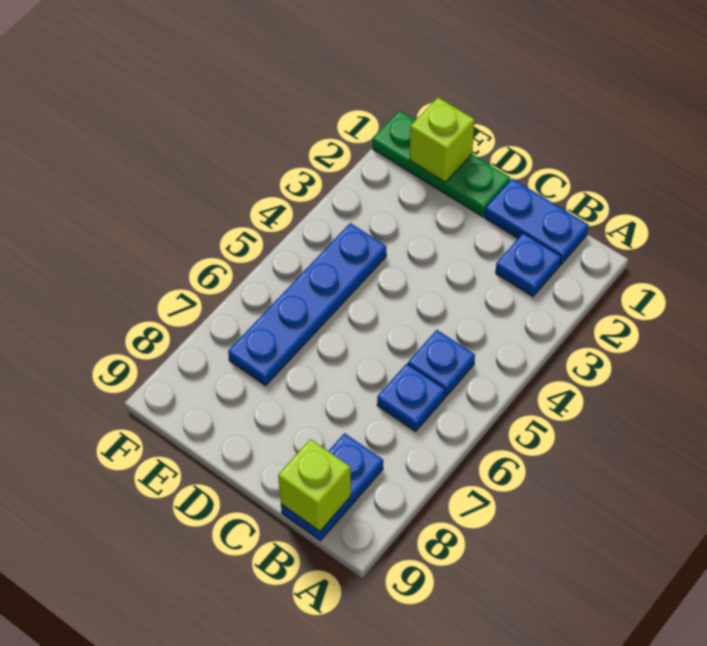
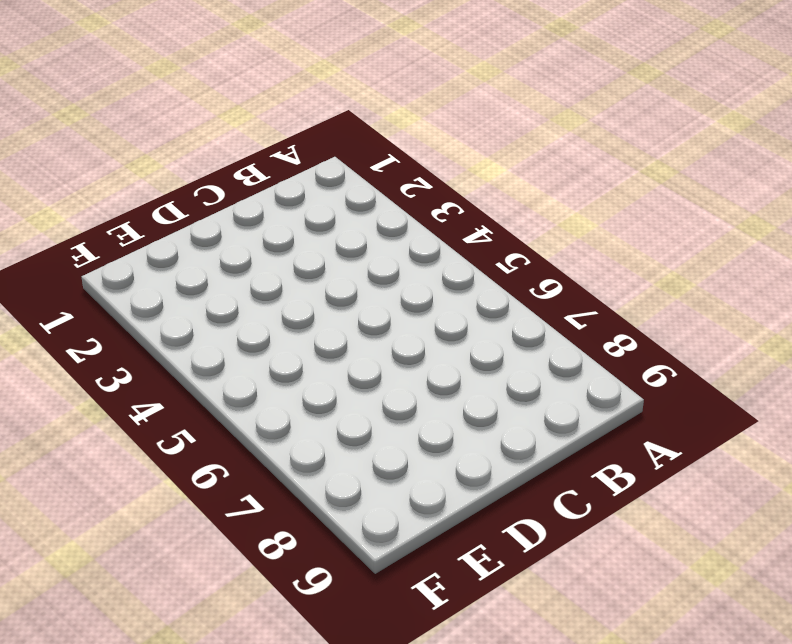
none -> blue 1x2 plate [485,179,588,265]
none -> blue 1x1 plate [496,233,561,297]

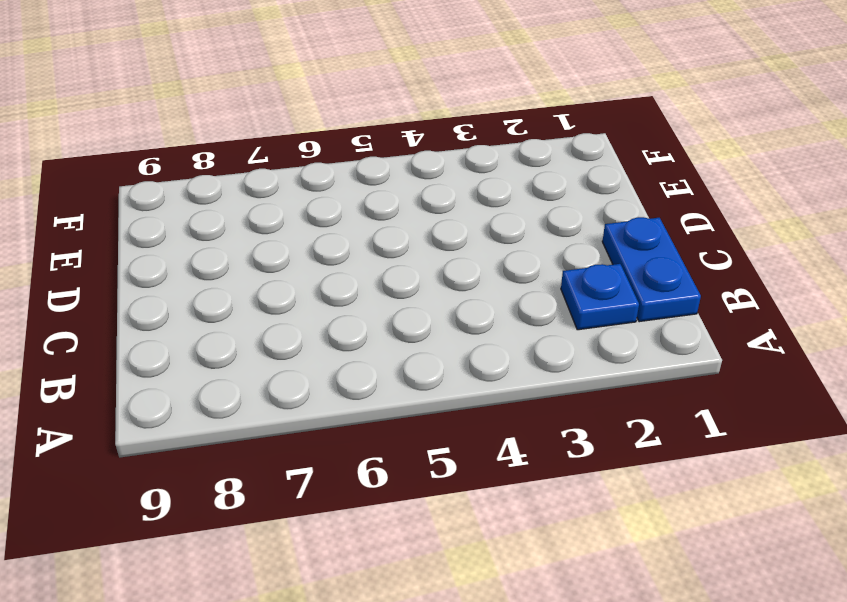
none -> blue 1x1 plate [408,330,475,397]
none -> blue 1x1 plate [377,364,445,431]

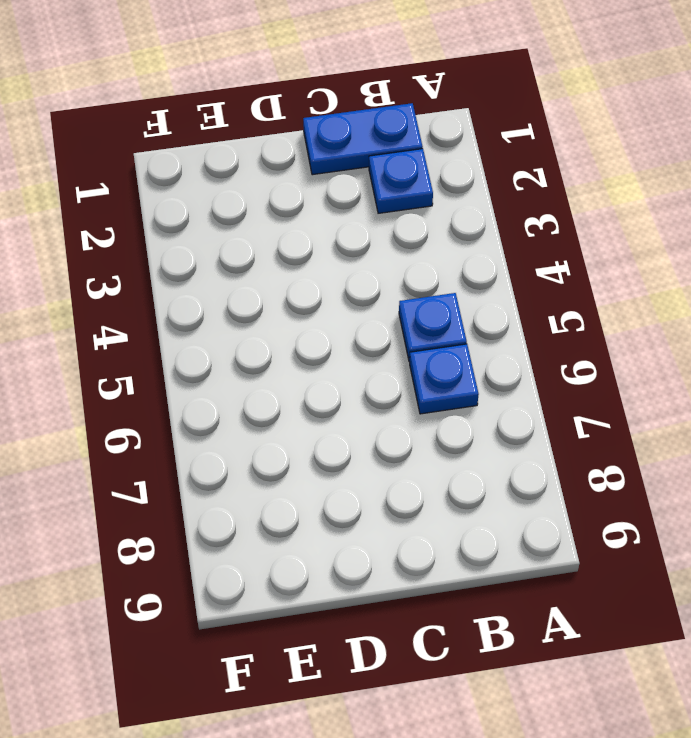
none -> blue 1x2 plate [281,433,383,541]
none -> green 1x3 plate [372,111,510,217]

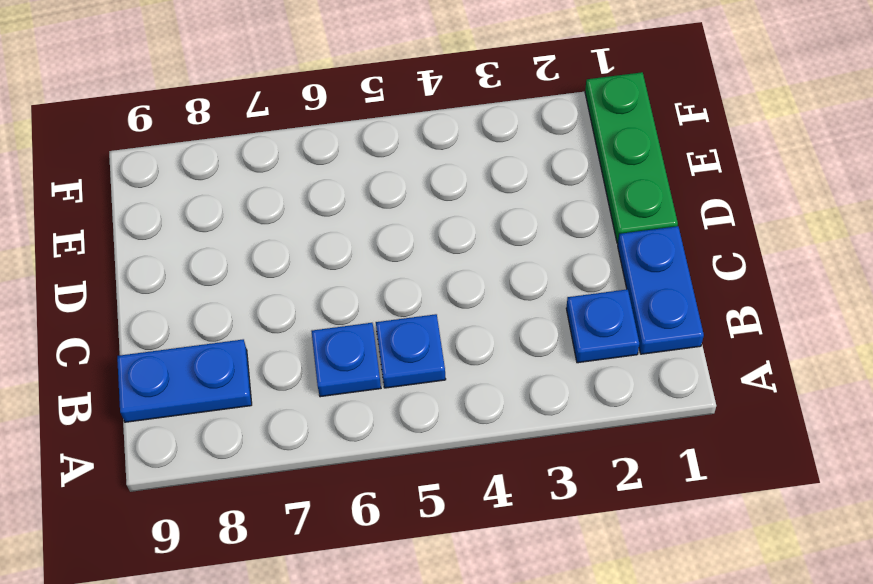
none -> blue 1x4 plate [228,223,386,385]
none -> lime 1x1 brick [278,439,351,531]

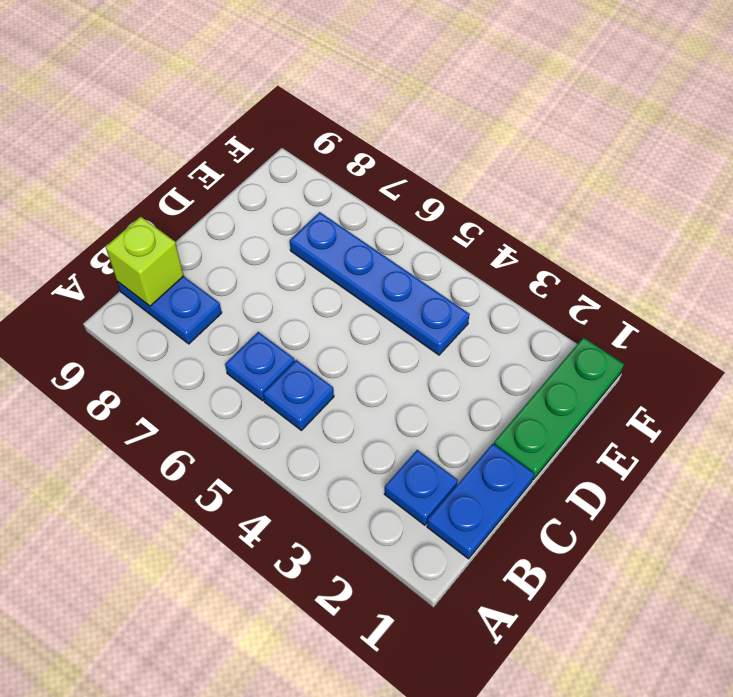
none -> lime 1x1 brick [410,98,474,182]

